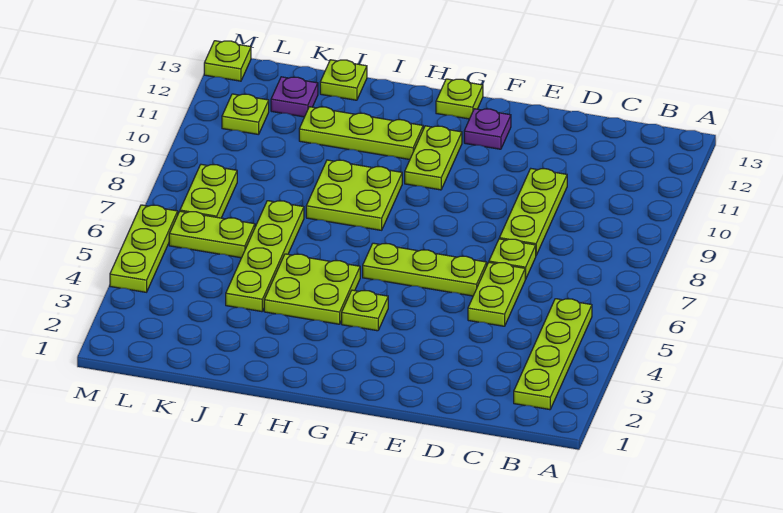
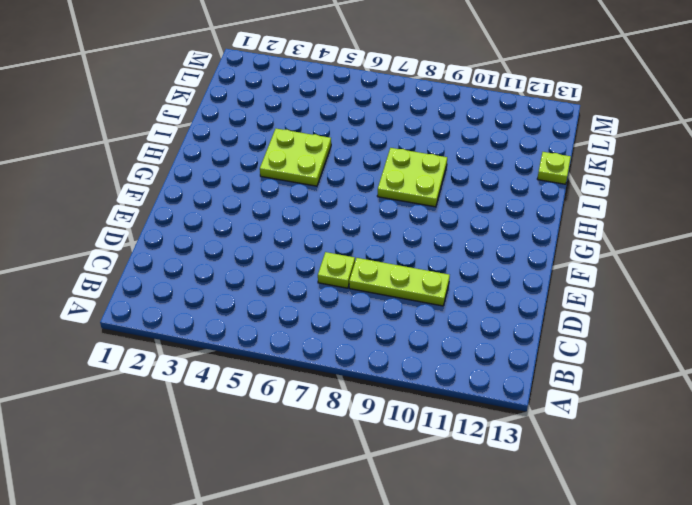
none -> lime 1x4 plate [514,299,592,410]
none -> lime 1x2 plate [468,262,525,326]
none -> lime 1x3 plate [363,243,487,296]

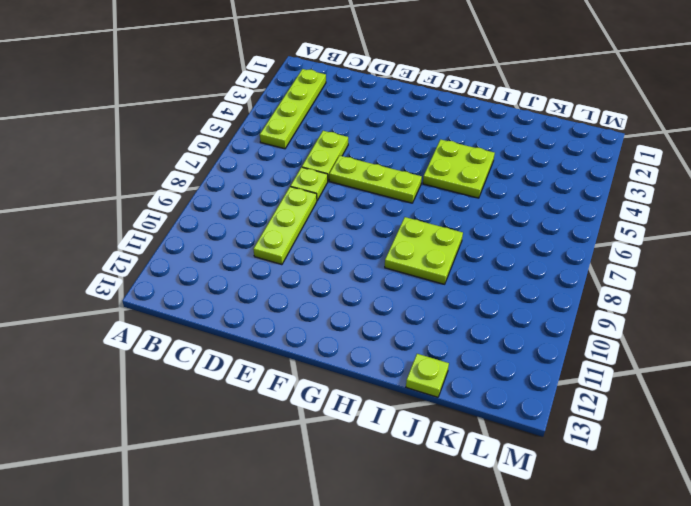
none -> purple 1x1 plate [464,109,511,149]
none -> lime 1x1 plate [342,290,388,331]
none -> lime 1x2 plate [405,126,462,190]

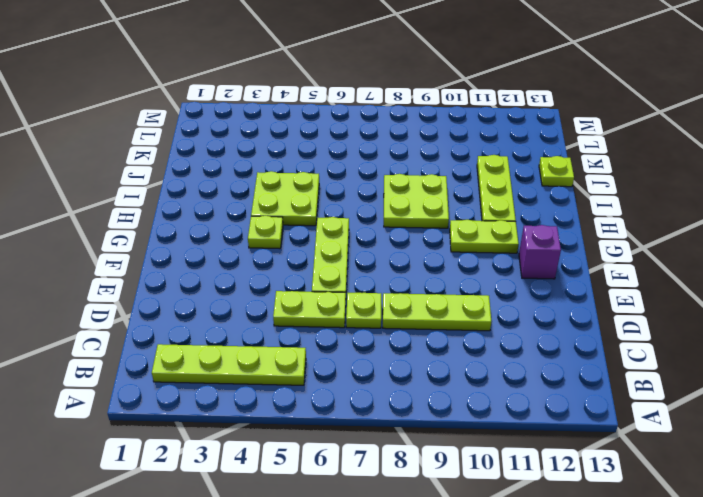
purple 1x1 brick [519,225,561,279] -> purple 1x1 plate [464,109,511,149]
none -> lime 1x1 plate [436,79,483,119]
none -> lime 1x4 plate [226,201,304,312]
none -> lime 1x2 plate [169,211,255,258]

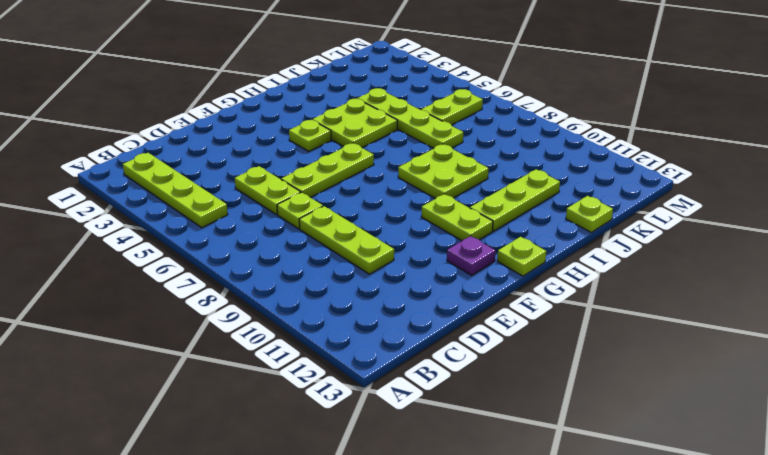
none -> purple 1x1 plate [271,77,318,117]
none -> lime 1x2 plate [180,164,237,218]
none -> lime 1x1 plate [222,94,269,135]

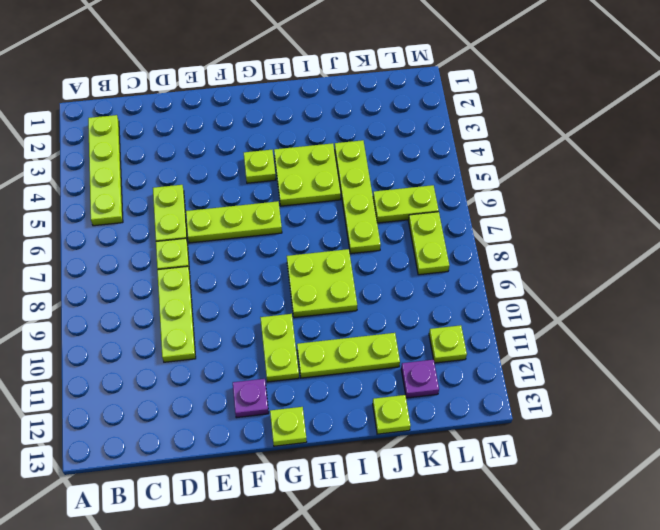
none -> lime 1x3 plate [110,205,178,292]
none -> lime 1x1 plate [204,41,251,81]

